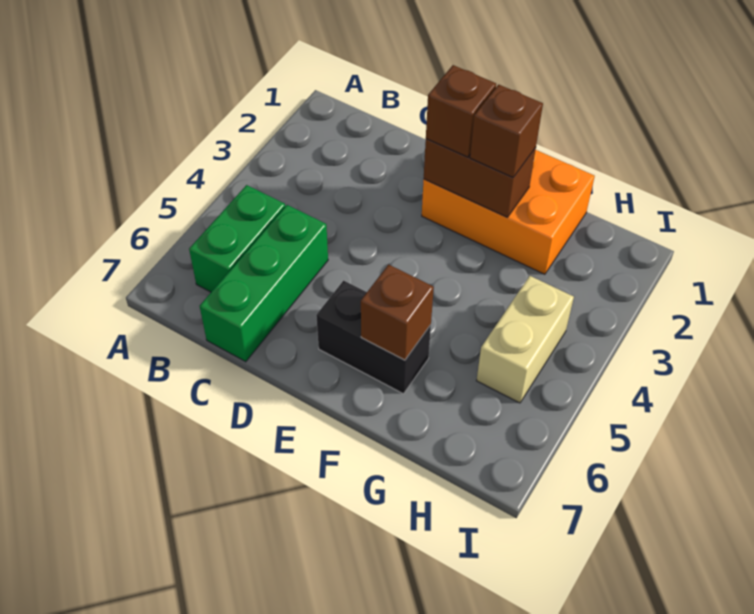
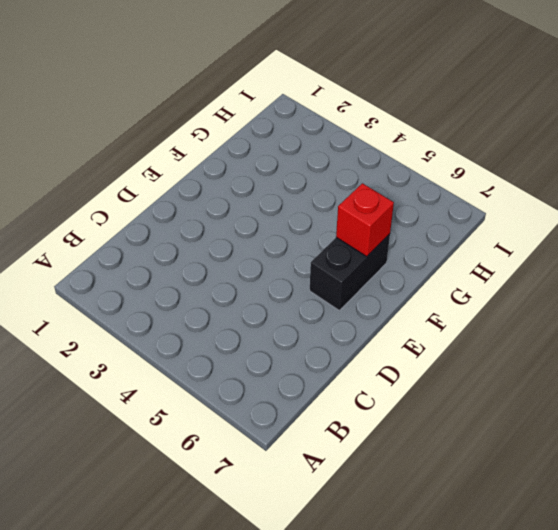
red 1x1 brick [336,183,394,257] -> brown 1x1 brick [361,265,434,360]
none -> green 1x2 brick [189,185,285,292]
none -> green 1x3 brick [200,205,328,362]

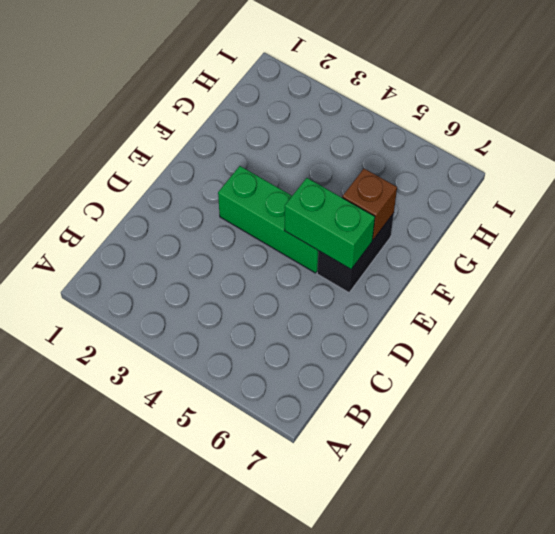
green 1x3 brick [218,166,318,273] -> green 1x3 brick moved to [200,205,328,362]
green 1x2 brick [284,178,375,269] -> green 1x2 brick moved to [189,185,285,292]
none -> orange 2x3 brick [422,150,595,274]
none -> tan 1x2 brick [477,276,574,403]

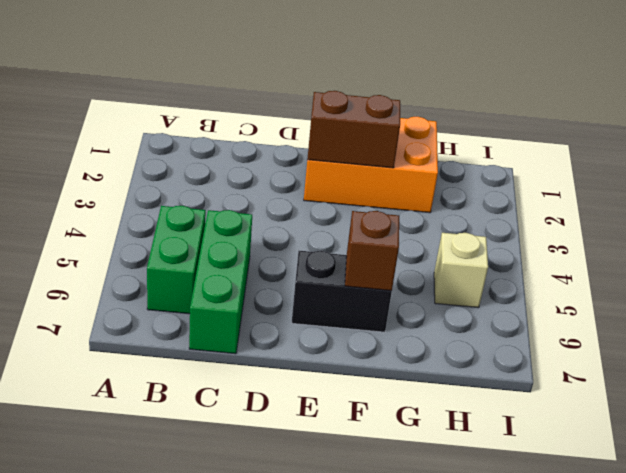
tan 1x1 brick [434,233,488,308] -> tan 1x2 brick [477,276,574,403]
none -> brown 1x1 brick [426,65,496,157]
none -> brown 1x1 brick [470,85,543,177]

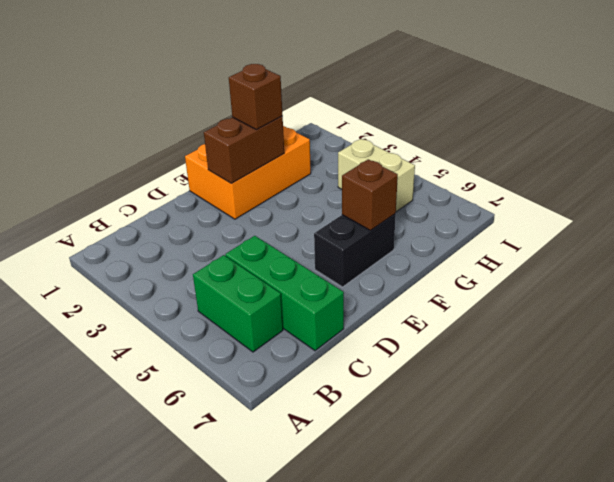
none -> brown 1x1 brick [426,65,496,157]

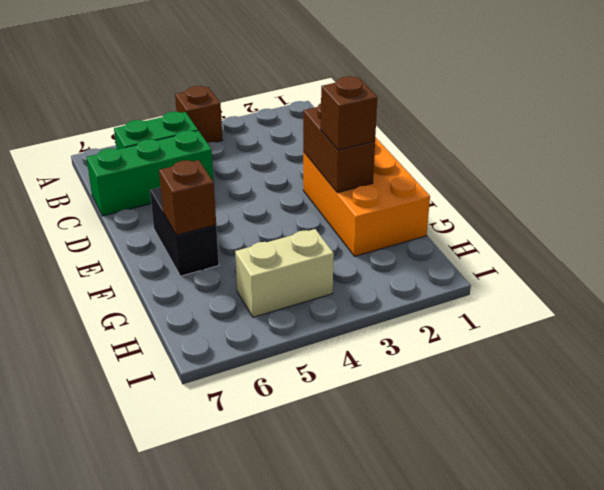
brown 1x1 brick [175,86,223,143] -> brown 1x1 brick moved to [426,65,496,157]

